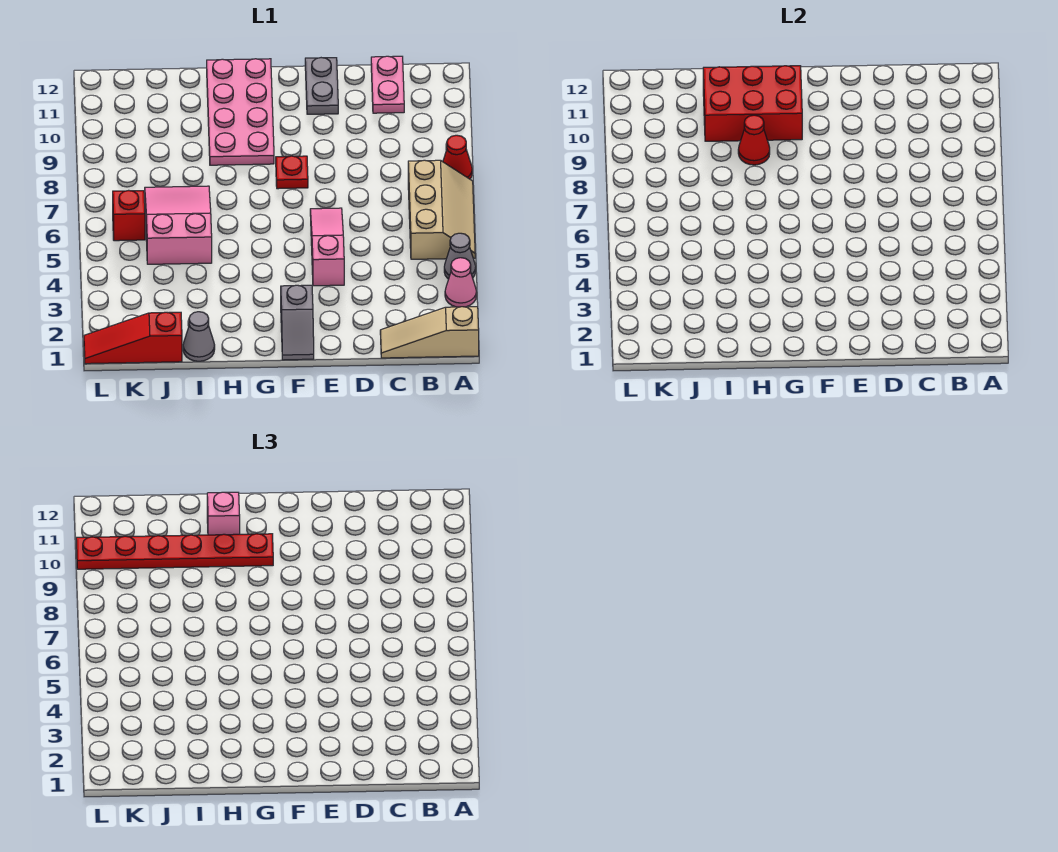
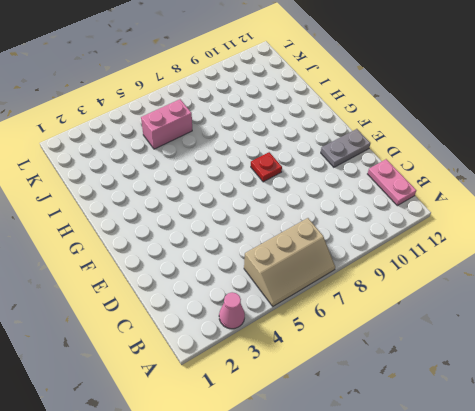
pink 1x2 plate [368,159,416,206] -> pink 1x2 plate turned to [371,56,404,113]
pink 1x2 brick [141,99,192,149] -> pink 2x3 slope [145,186,212,264]
none -> tan 1x3 slope [380,307,479,358]
none -> grey 1x1 cone [444,233,476,279]
none -> red 1x1 cone [443,135,472,179]

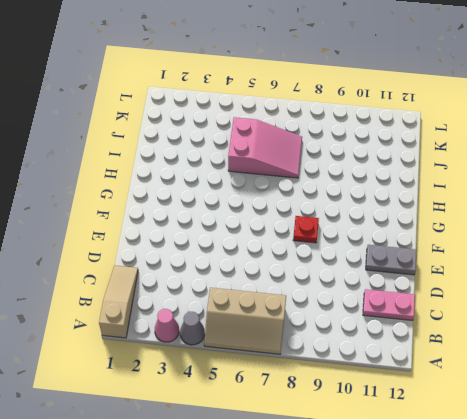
none -> red 1x1 cone [443,135,472,179]
none -> pink 1x3 slope [310,208,344,286]
none -> grey 1x2 slope [281,285,314,360]

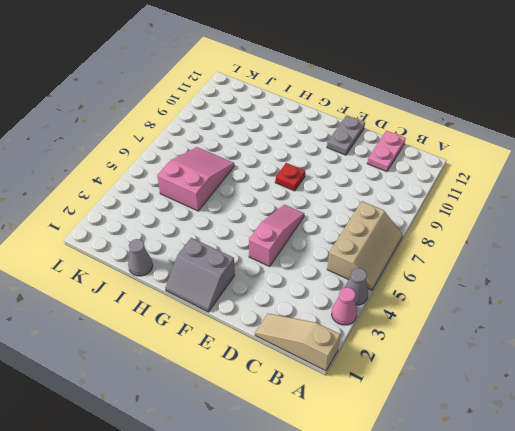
grey 2x2 slope [165,238,235,312] -> grey 1x2 slope [281,285,314,360]
none -> red 1x1 cone [443,135,472,179]
none -> pink 2x4 plate [207,59,274,165]
none -> red 1x3 slope [84,312,182,364]

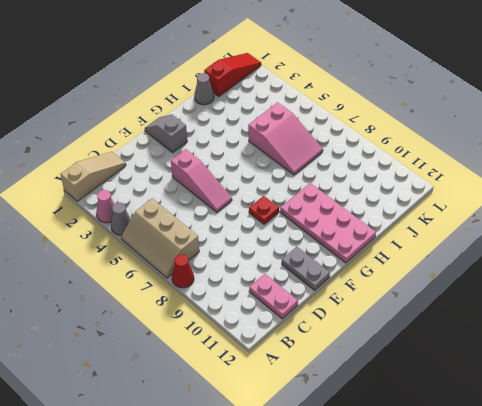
none -> red 1x1 brick [113,190,145,241]
none -> red 2x3 brick [703,66,802,141]
none -> red 1x1 cone [738,115,770,165]

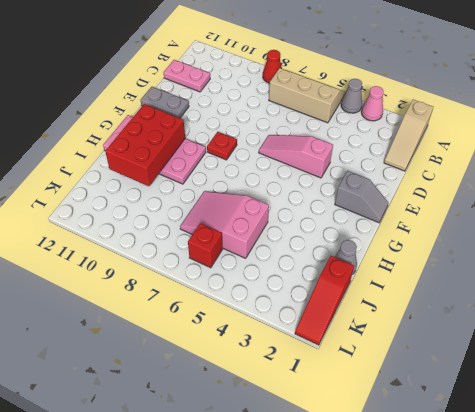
none -> red 1x1 cone [738,115,770,165]
none -> red 1x6 plate [76,534,273,569]
none -> pink 1x1 brick [207,492,240,535]

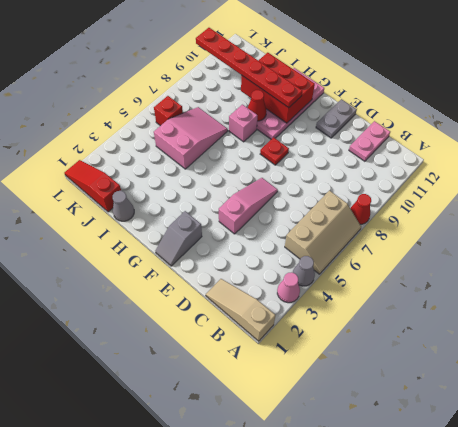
pink 1x1 brick [229,105,258,142] -> pink 1x1 brick moved to [207,492,240,535]

